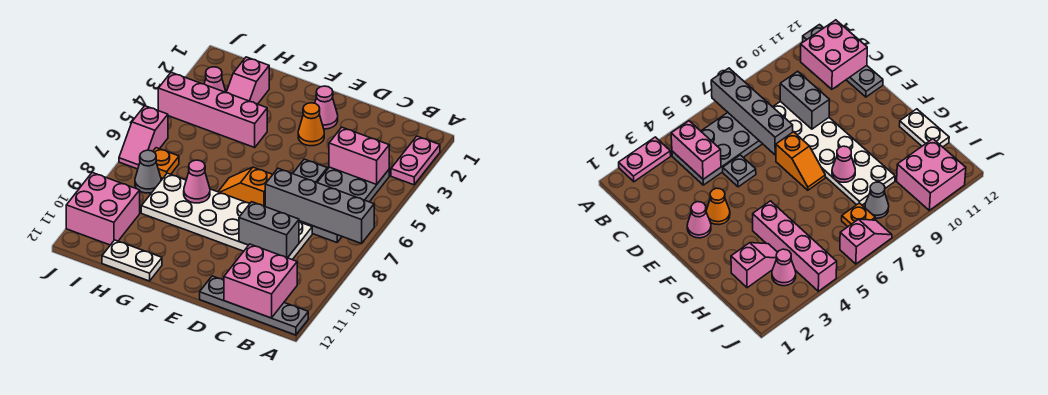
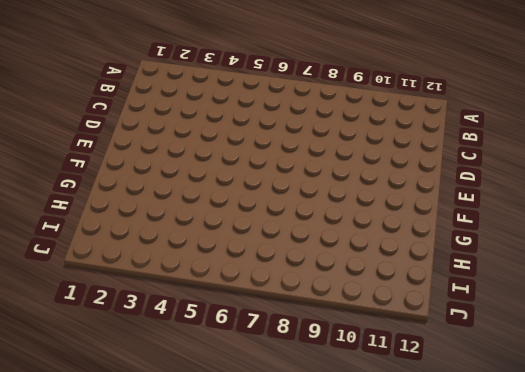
none -> pink 1x2 plate [391,136,440,185]
none -> grey 1x4 plate [200,276,308,335]
none -> grey 2x4 plate [299,167,389,242]

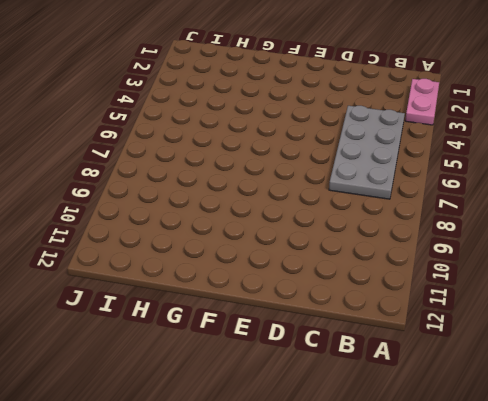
none -> grey 1x4 plate [200,276,308,335]
none -> white 2x6 plate [141,173,312,260]
none -> grey 1x1 plate [293,159,327,183]

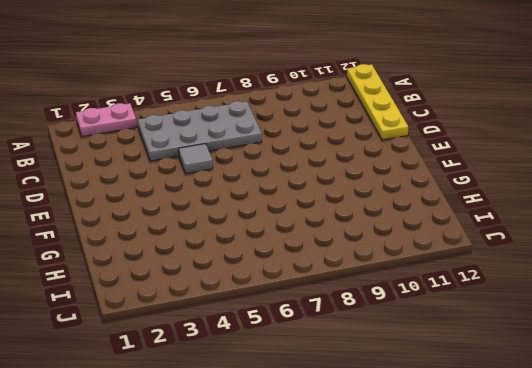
yellow 1x4 plate [347,64,408,140] -> grey 1x4 plate [200,276,308,335]
grey 1x1 tile [179,144,213,174] -> grey 1x1 plate [293,159,327,183]
none -> white 2x6 plate [141,173,312,260]
none -> pink 1x1 cone [315,86,338,129]
none -> orange 1x1 cone [298,103,324,146]

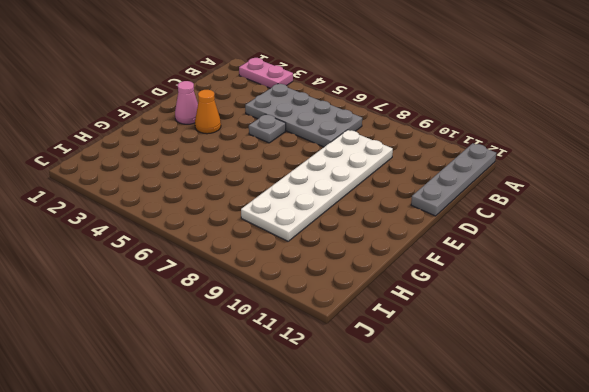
none -> orange 1x2 slope [218,167,273,206]
none -> pink 1x4 brick [158,72,267,147]
none -> white 1x2 plate [102,240,162,281]

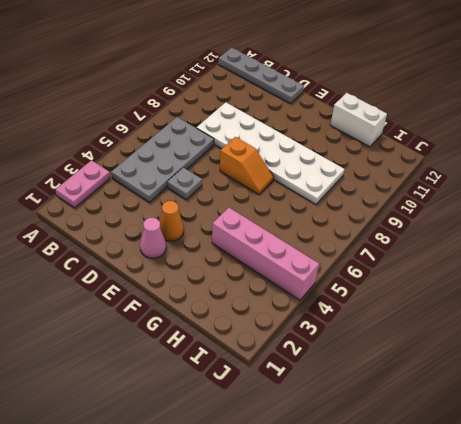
white 1x2 brick [330,93,387,147] -> white 1x2 plate [102,240,162,281]
none -> pink 1x2 slope [226,57,269,104]
none -> pink 1x1 cone [204,67,226,92]
none -> orange 1x1 plate [153,148,179,178]

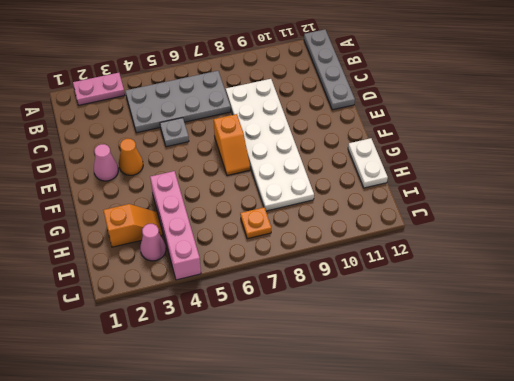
orange 1x2 slope [103,204,162,247] -> pink 1x2 slope [226,57,269,104]
none -> grey 1x1 cone [135,150,161,193]
none -> pink 2x2 brick [66,173,140,245]
none -> pink 1x2 slope [119,106,168,169]

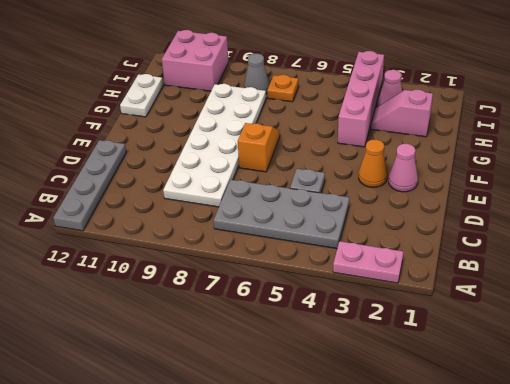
none -> pink 1x2 slope [119,106,168,169]
none -> grey 1x4 brick [265,168,374,244]
none -> pink 1x2 brick [329,127,389,184]

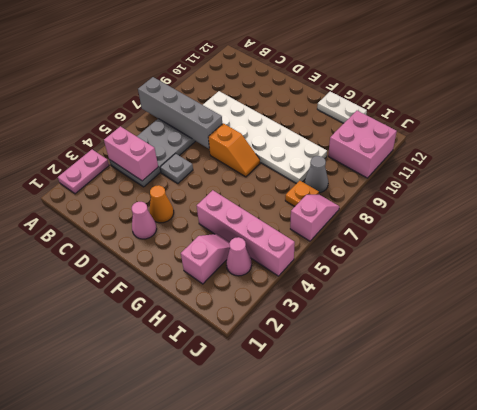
none -> grey 1x4 plate [200,276,308,335]
none -> pink 2x2 brick [224,244,297,318]
none -> grey 1x2 brick [239,202,299,258]

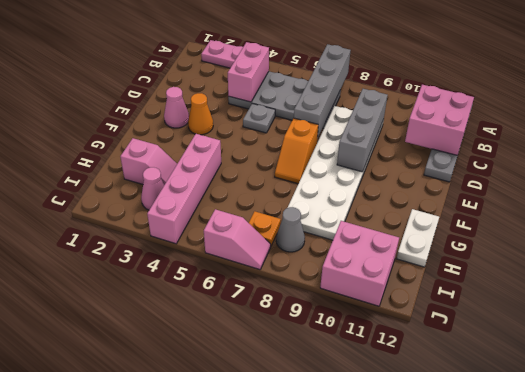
grey 1x3 brick [337,89,388,172] -> grey 1x2 brick [239,202,299,258]
none -> pink 1x1 cone [184,160,210,203]

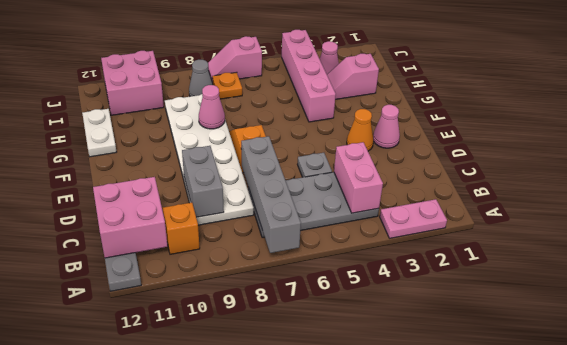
orange 1x1 brick [163,203,200,254] -> none

